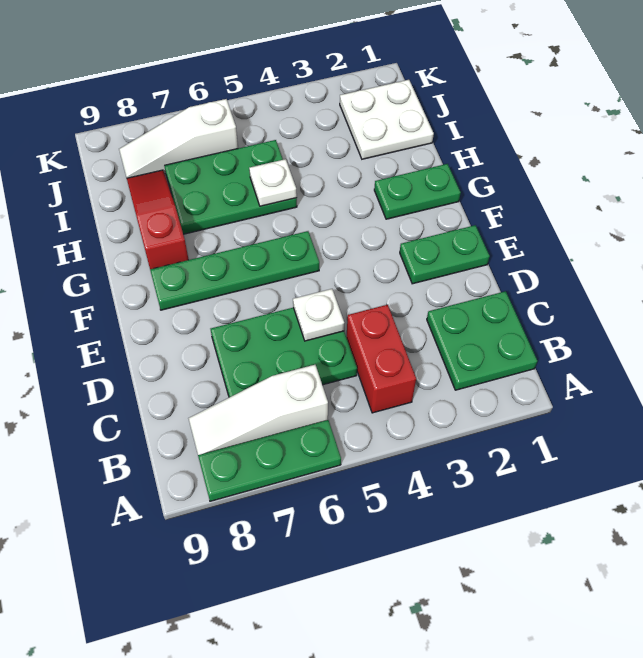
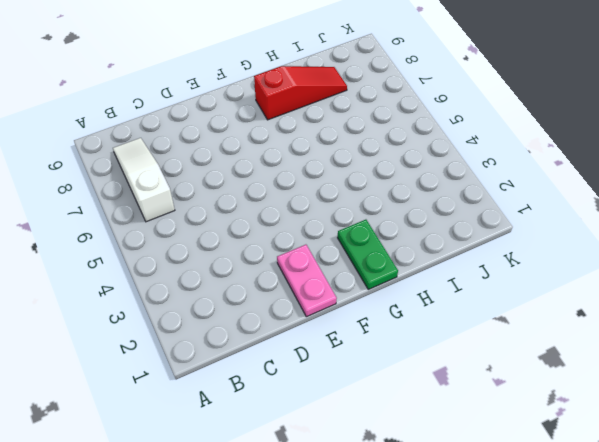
pink 1x2 plate [277,245,337,317] -> green 1x2 plate [400,225,490,284]
none -> green 1x3 plate [198,420,341,501]
none -> green 2x2 plate [427,291,537,390]
none -> red 1x2 brick [346,305,416,413]

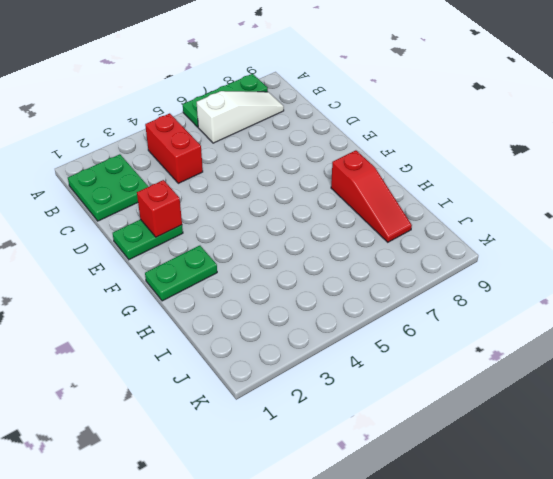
red 1x1 brick [137,180,182,237] -> none
none -> green 2x3 plate [211,308,357,397]
none -> green 1x4 plate [150,231,319,310]
none -> green 2x3 plate [164,140,297,234]

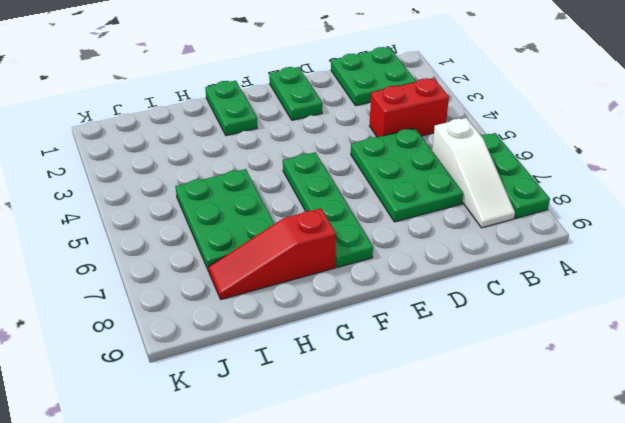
none -> white 2x2 plate [340,80,434,159]
none -> white 1x3 slope [119,99,238,178]
none -> white 1x1 plate [293,289,344,341]

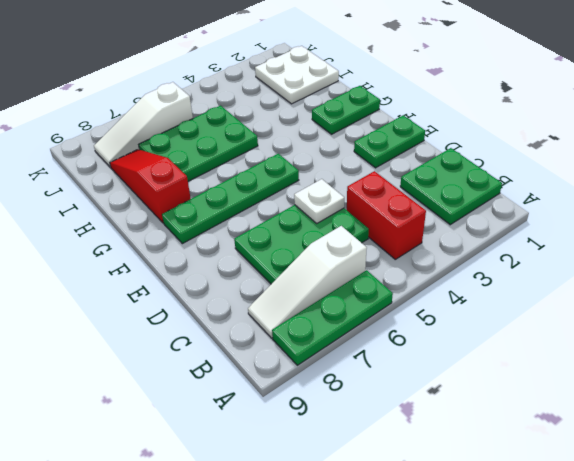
none -> white 1x1 plate [249,159,297,206]

